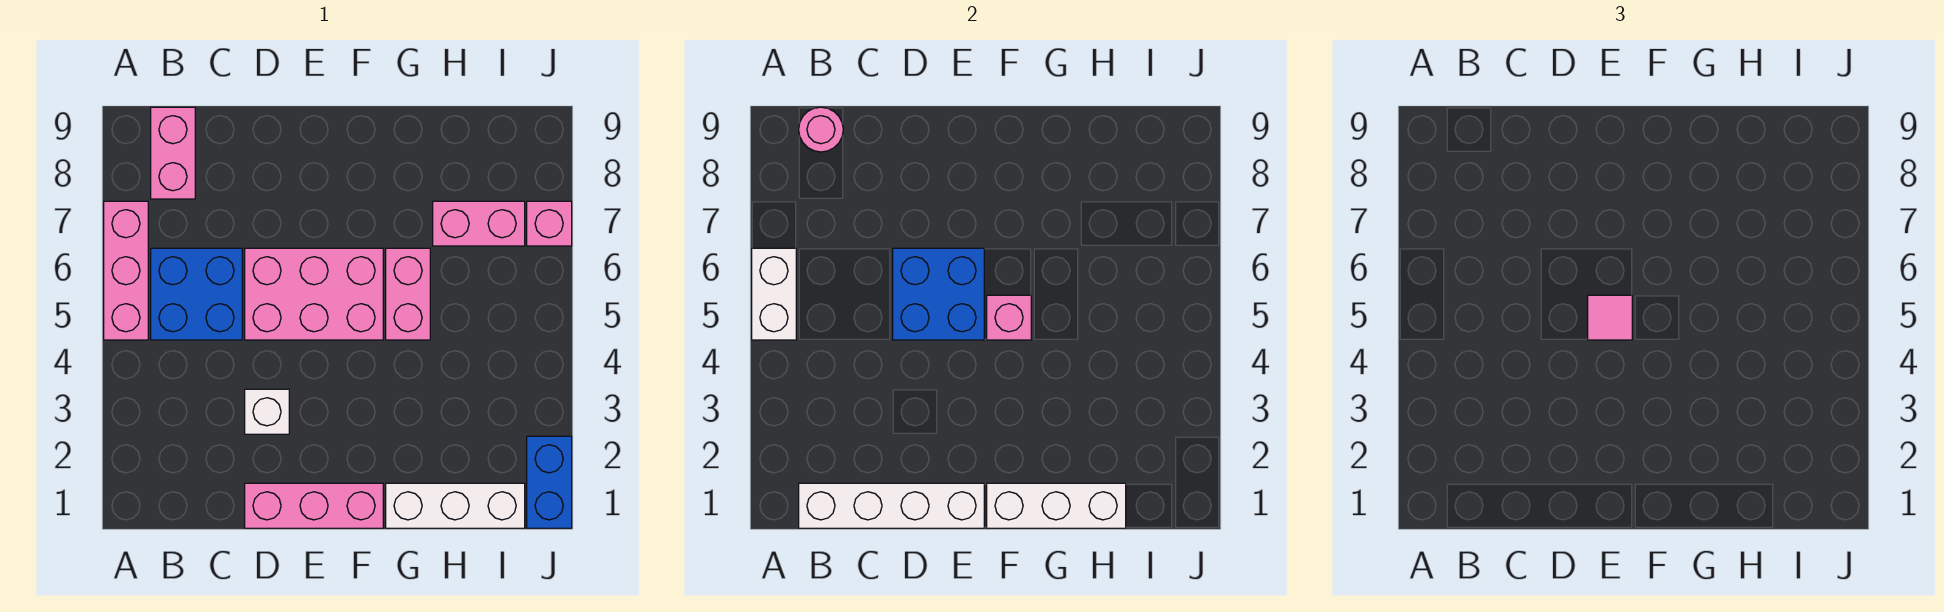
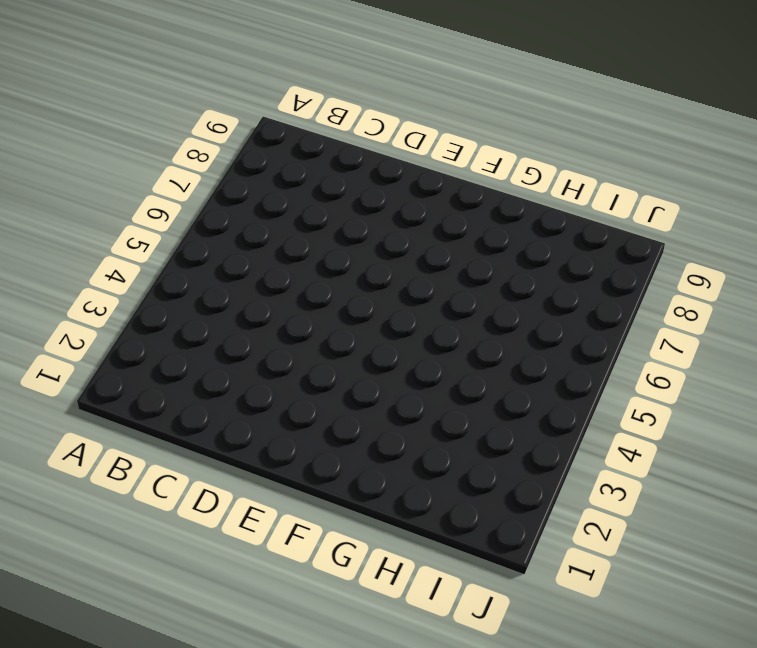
none -> pink 1x3 brick [104,201,148,340]
none -> blue 2x2 brick [151,248,242,340]
none -> pink 1x2 brick [151,107,195,199]

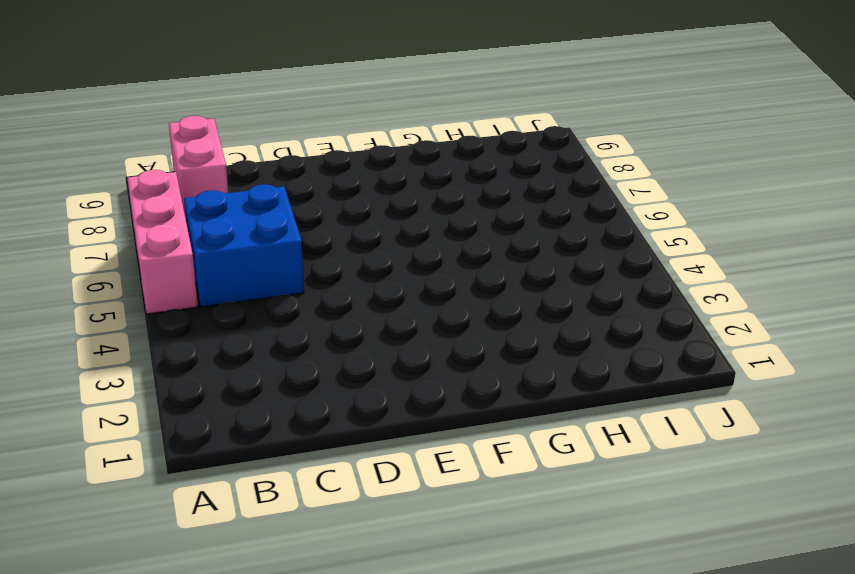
none -> pink 1x3 brick [245,483,383,528]
none -> white 1x1 brick [245,389,289,434]
none -> pink 2x3 brick [245,248,383,340]

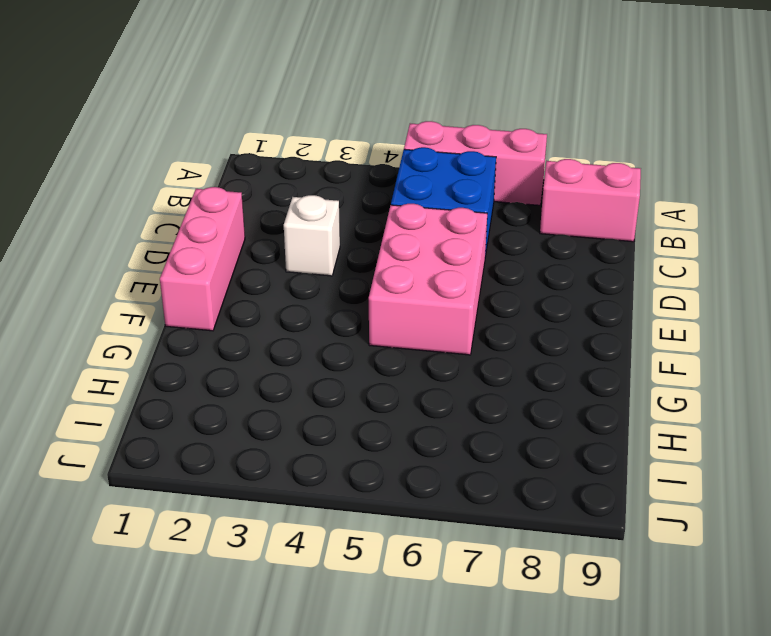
none -> white 1x3 brick [386,483,525,528]
none -> pink 1x2 brick [386,248,430,340]
none -> pink 1x2 brick [433,201,525,246]

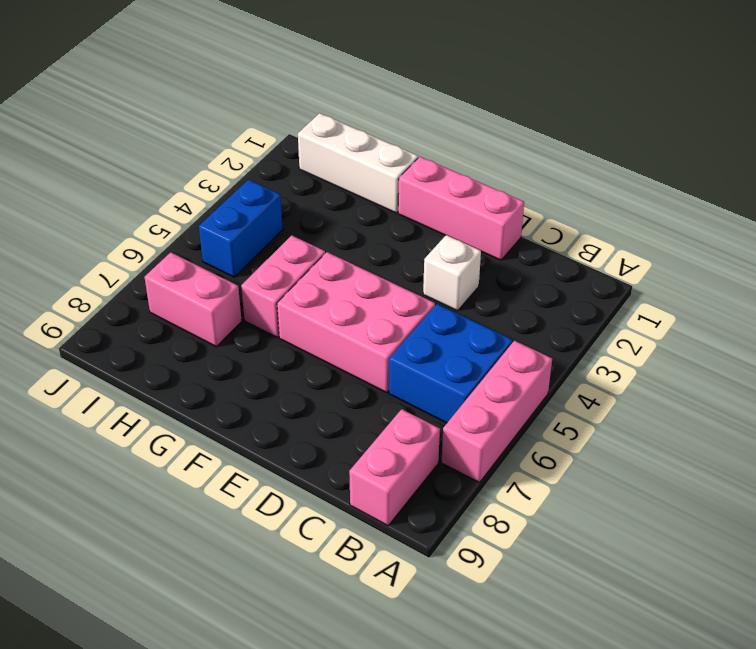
blue 1x2 brick [199,180,283,277] -> blue 1x2 brick moved to [527,436,572,528]
none -> pink 1x1 brick [527,201,572,246]
none -> white 1x2 brick [752,248,796,340]
none -> white 1x4 brick [799,483,984,528]

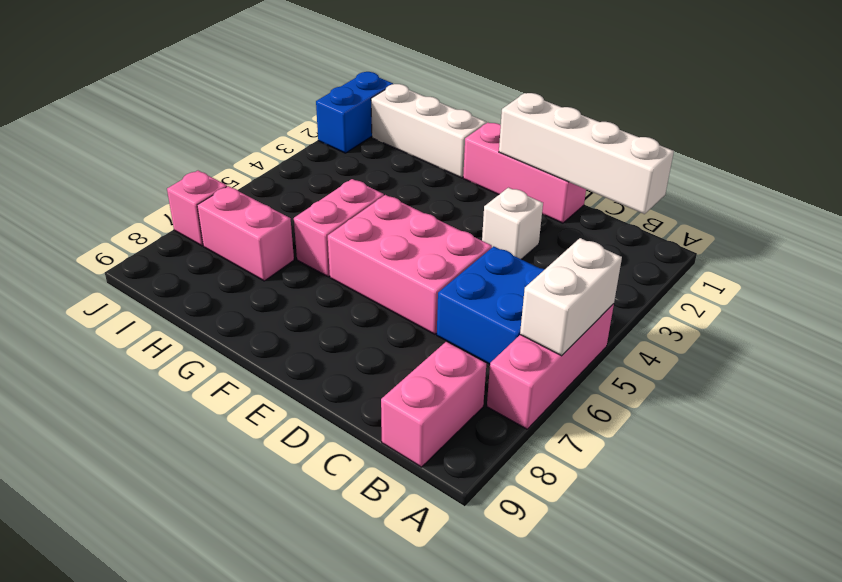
none -> pink 1x1 round brick [799,107,843,152]
none -> blue 2x2 brick [893,248,984,340]
none -> white 1x3 brick [987,483,1126,528]

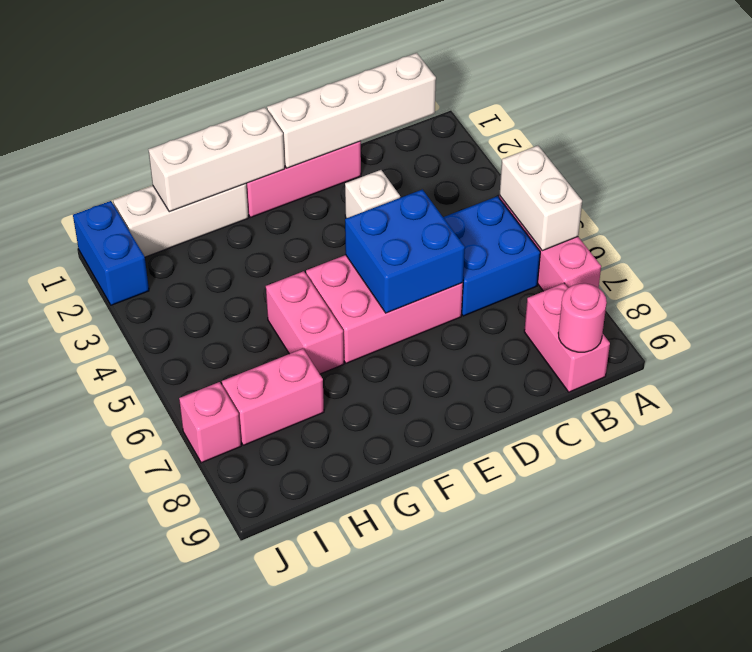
none -> pink 1x1 brick [987,295,1031,340]
none -> pink 1x1 tile [1588,295,1632,340]

